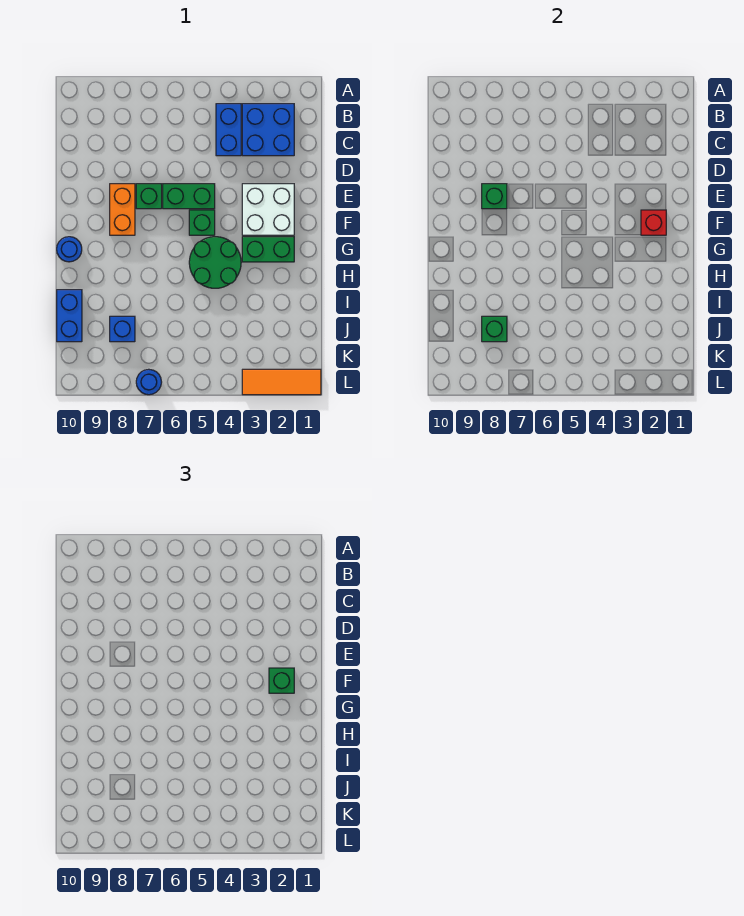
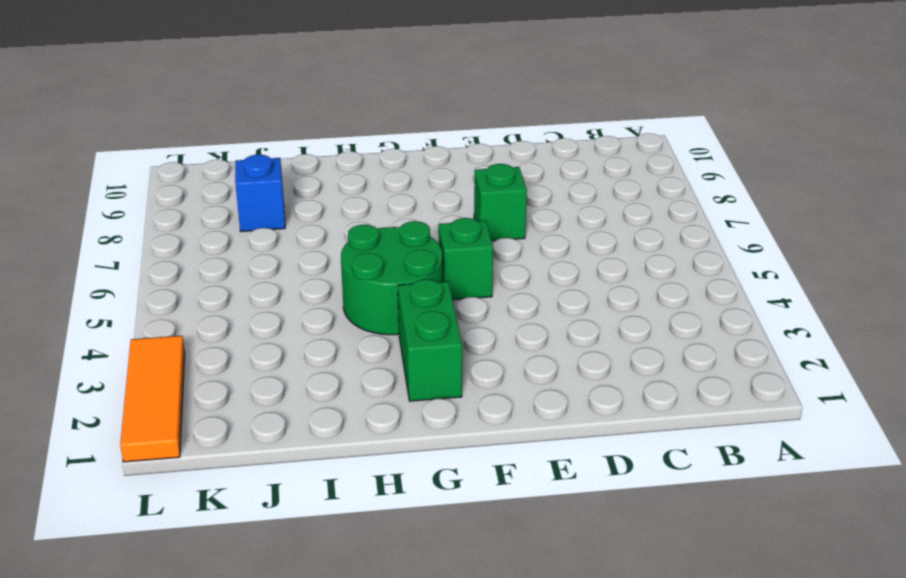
none -> blue 2x2 brick [242,104,294,156]
none -> blue 1x2 brick [216,104,241,156]
none -> white 2x2 brick [242,184,294,235]

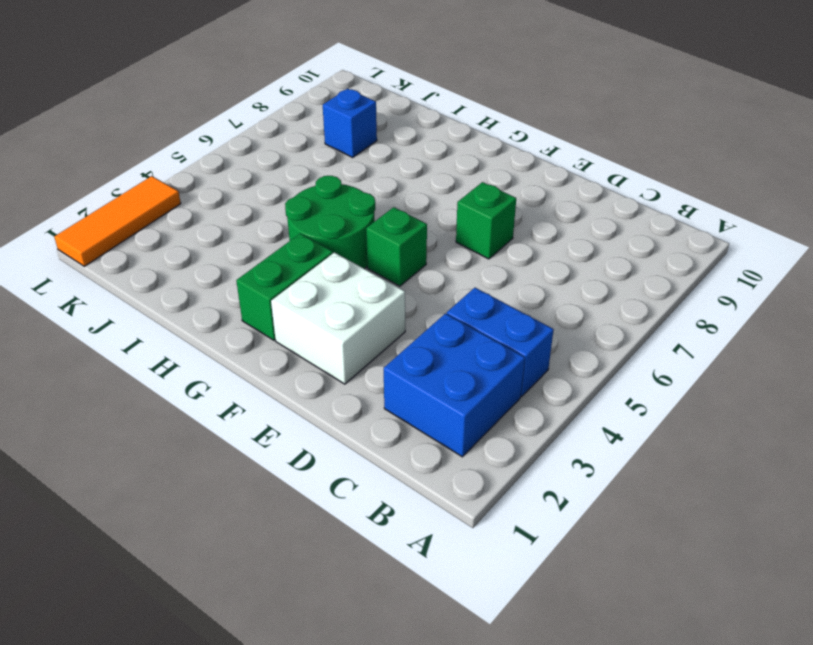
none -> green 1x2 brick [163,184,215,209]
none -> orange 1x2 brick [110,184,135,235]
none -> blue 1x1 round brick [57,237,82,262]

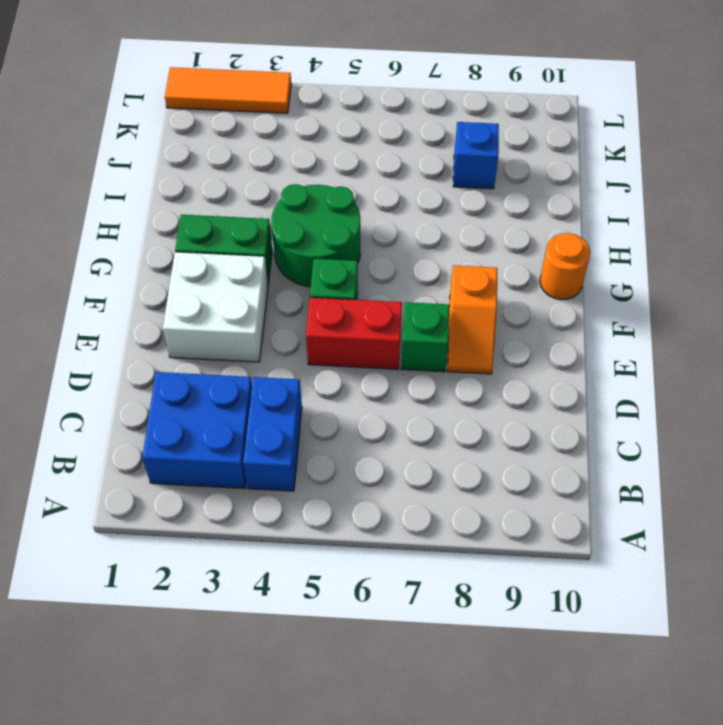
red 1x2 brick [306,298,402,369] -> green 1x2 brick [163,184,215,209]
orange 1x2 slope [447,265,497,374] -> orange 1x2 brick [110,184,135,235]
orange 1x1 round brick [540,233,590,300] -> blue 1x1 round brick [57,237,82,262]
none -> blue 1x2 brick [57,290,82,342]
none -> blue 1x1 round brick [136,369,161,395]
none -> green 1x1 brick [482,184,507,209]

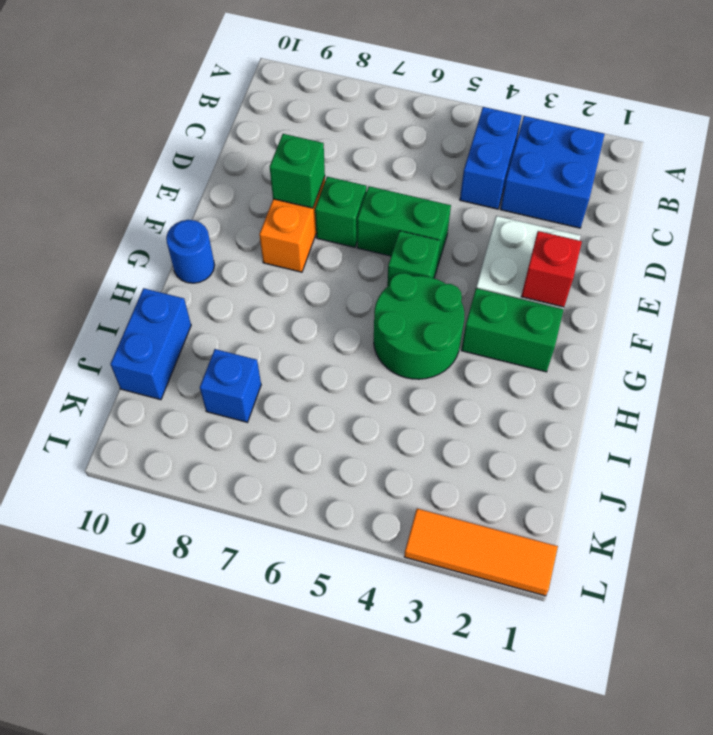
none -> blue 1x1 round brick [136,369,161,395]
none -> green 1x1 brick [482,316,507,342]
none -> green 1x1 brick [269,668,294,693]

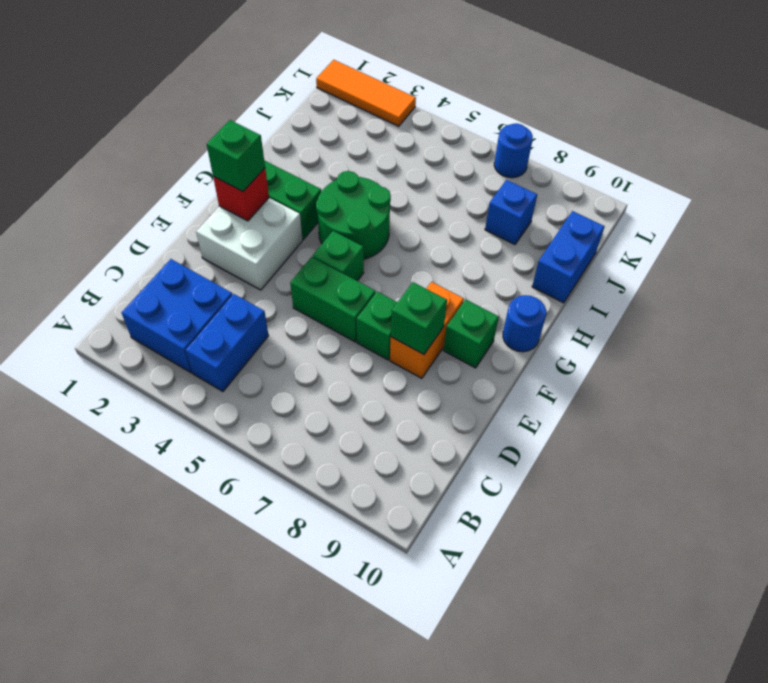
green 1x1 brick [443,300,499,368] -> green 1x1 brick moved to [482,316,507,342]

